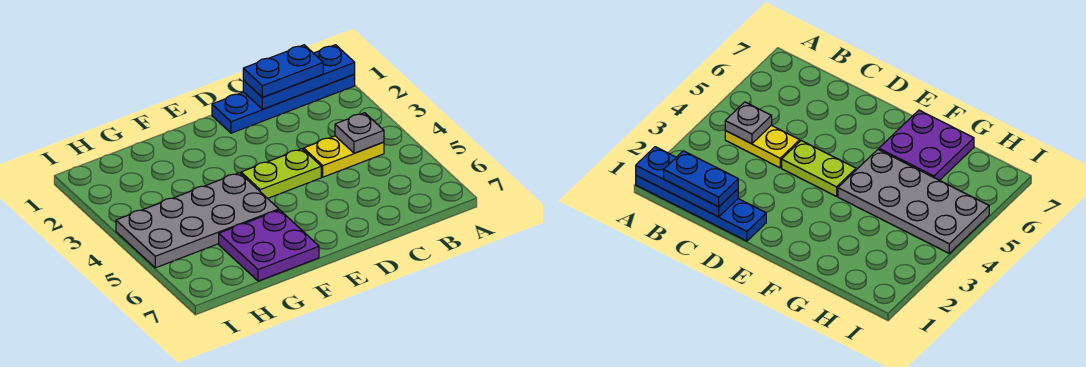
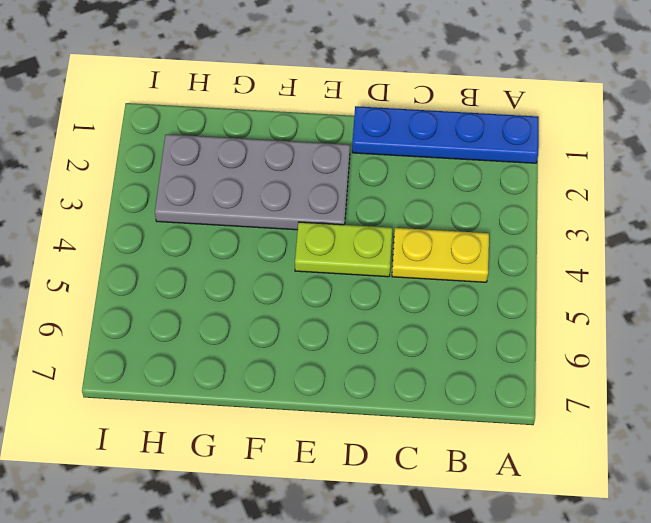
grey 2x4 plate [155,134,350,230] -> grey 2x4 plate moved to [116,173,279,268]
none -> purple 2x2 plate [219,210,319,281]
none -> blue 1x3 plate [243,45,355,109]

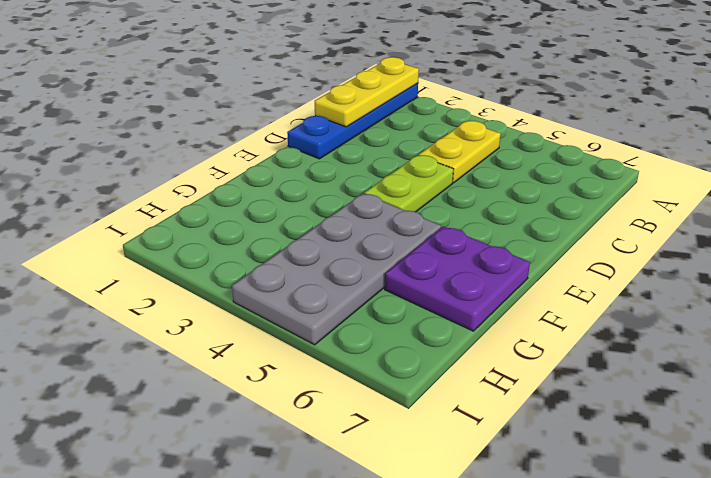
yellow 1x3 plate [315,57,419,127] -> blue 1x3 plate [243,45,355,109]
none -> grey 1x1 plate [335,113,384,153]
none -> blue 1x2 plate [243,45,323,97]

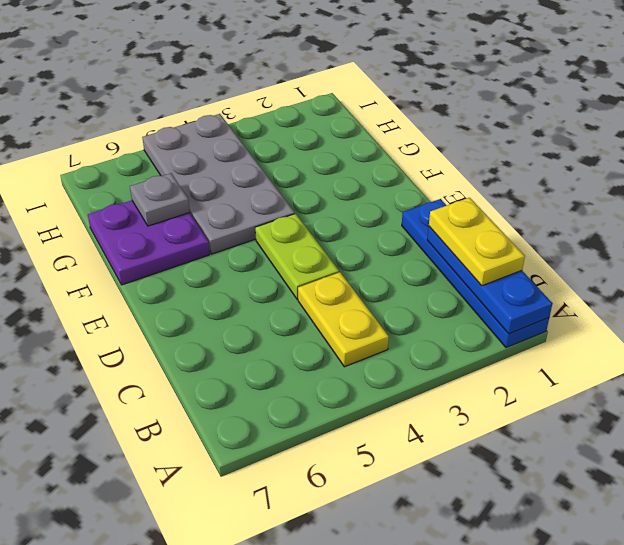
yellow 1x2 plate [429,198,525,286] -> blue 1x2 plate [243,45,323,97]
grey 1x1 plate [130,173,190,226] -> grey 1x1 plate moved to [335,113,384,153]

